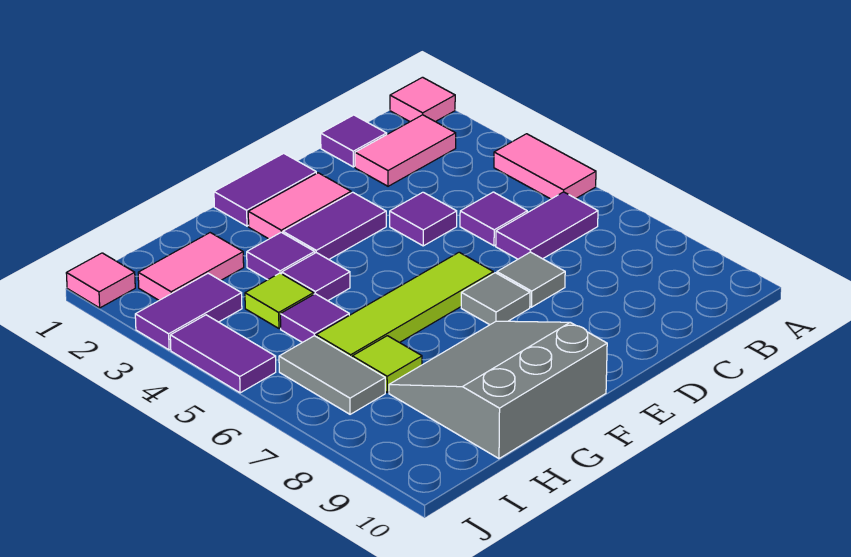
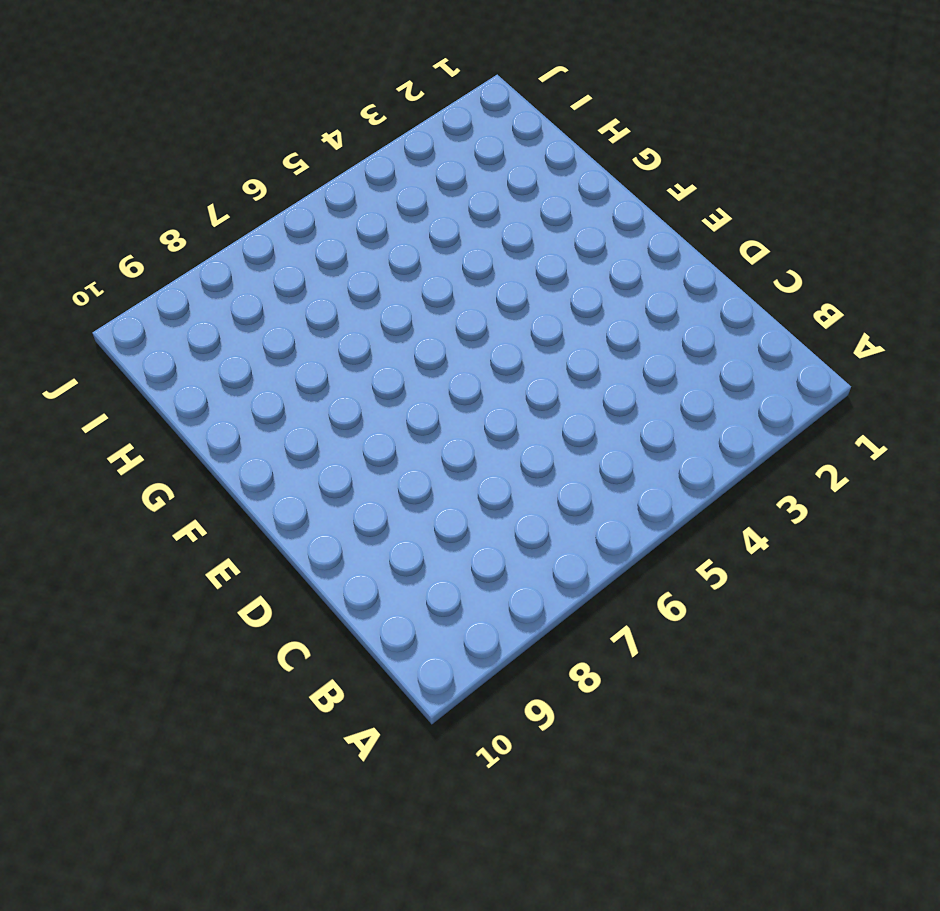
none -> pink 1x1 tile [390,77,455,122]
none -> pink 1x2 tile [494,134,596,199]
none -> pink 1x2 tile [355,115,456,186]

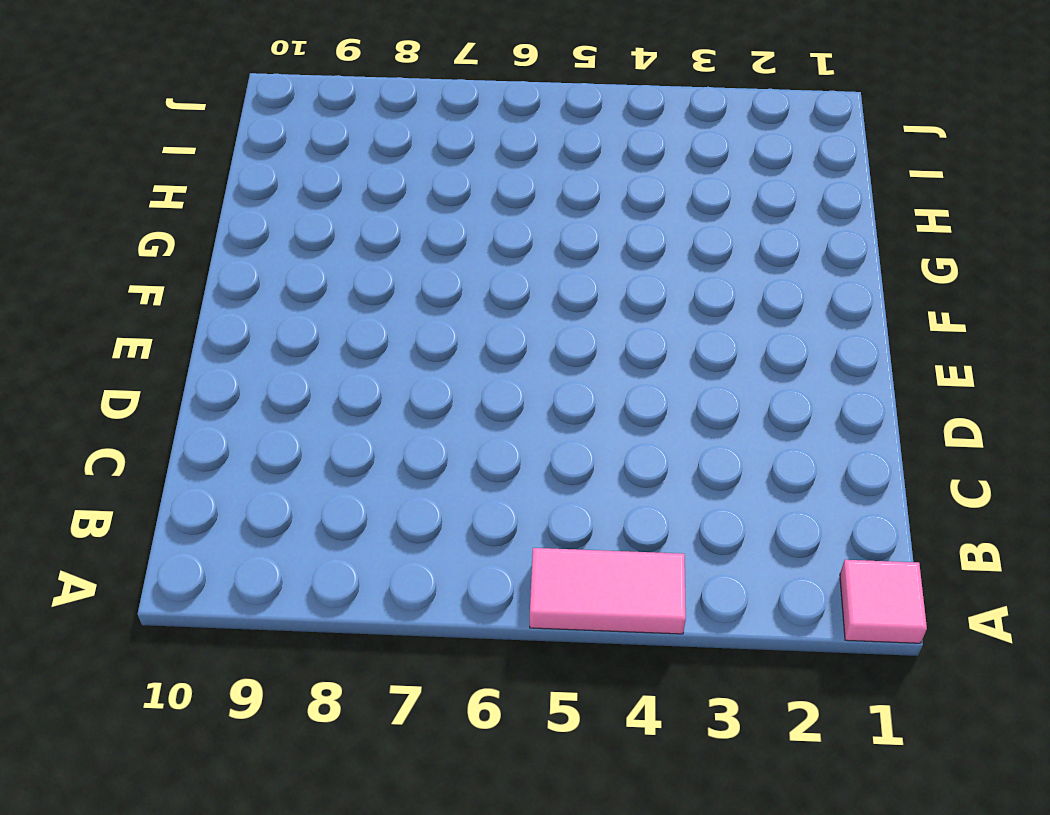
none -> pink 1x2 tile [355,115,456,186]
none -> purple 1x2 tile [496,192,598,259]
none -> purple 1x1 tile [321,115,387,167]

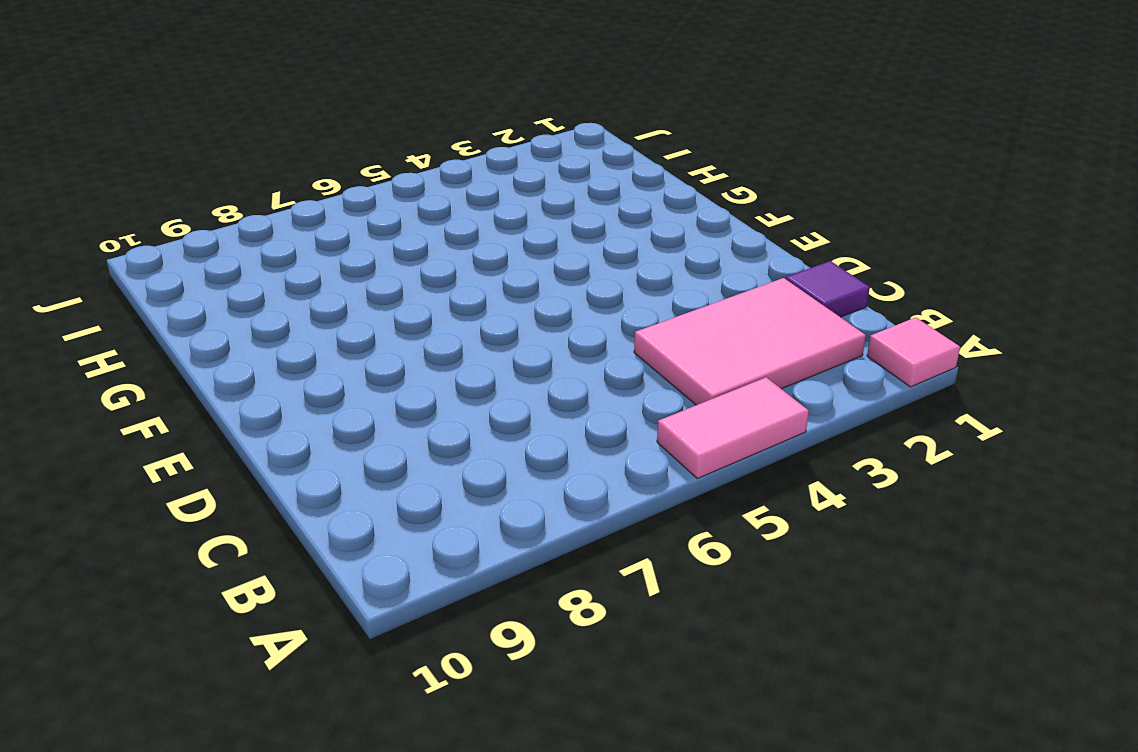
pink 2x3 tile [634,278,866,405] -> pink 1x2 tile [355,115,456,186]
none -> purple 1x2 tile [496,192,598,259]
none -> purple 1x1 tile [460,192,527,246]
none -> purple 1x1 tile [390,192,457,246]

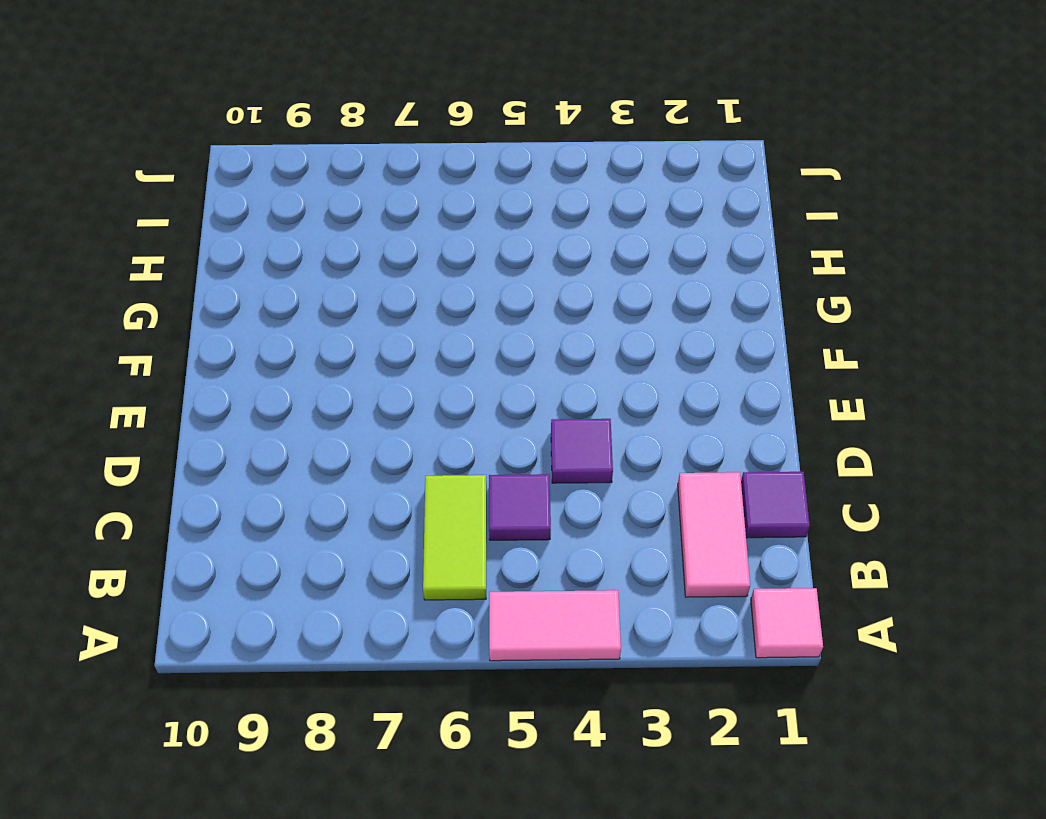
lime 1x2 tile [423,475,486,600] -> purple 1x2 tile [496,192,598,259]
none -> grey 1x1 tile [497,252,565,307]
none -> purple 1x2 tile [214,153,316,226]
none -> pink 1x2 tile [248,173,351,239]

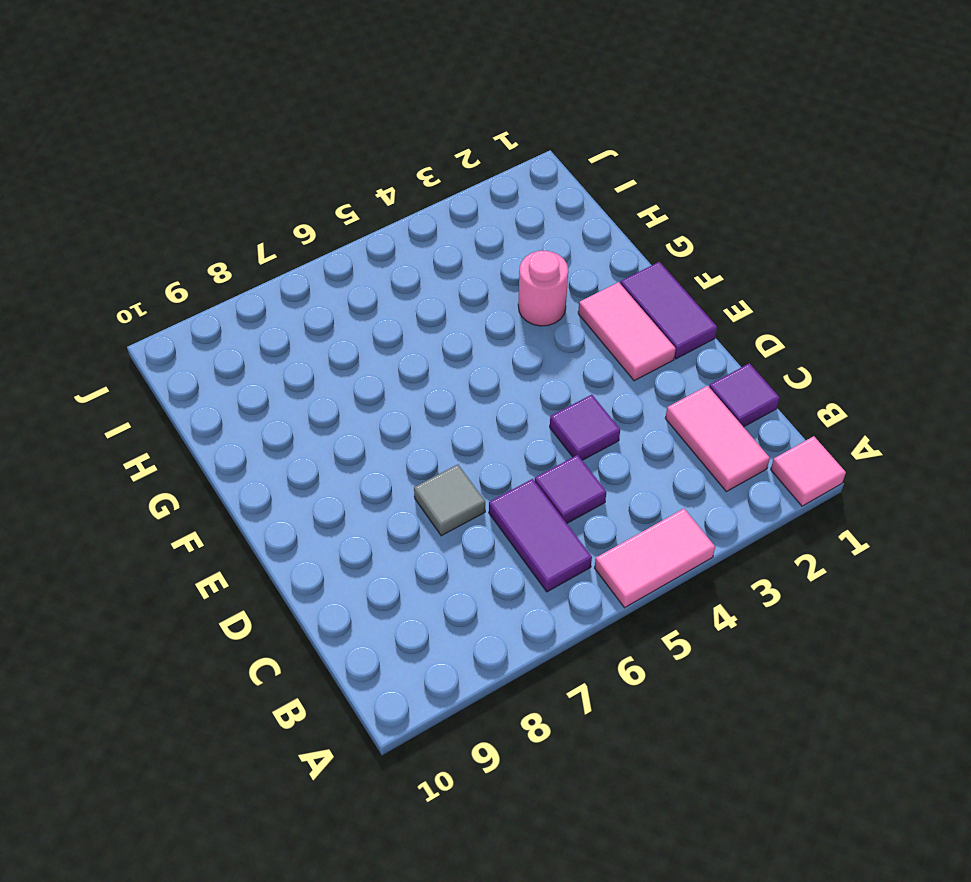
pink 1x1 round brick [518,251,568,326] -> purple 1x1 tile [247,232,315,280]
none -> purple 1x2 tile [283,192,386,259]
none -> lime 1x4 tile [316,252,493,358]
none -> grey 1x1 tile [461,273,530,325]

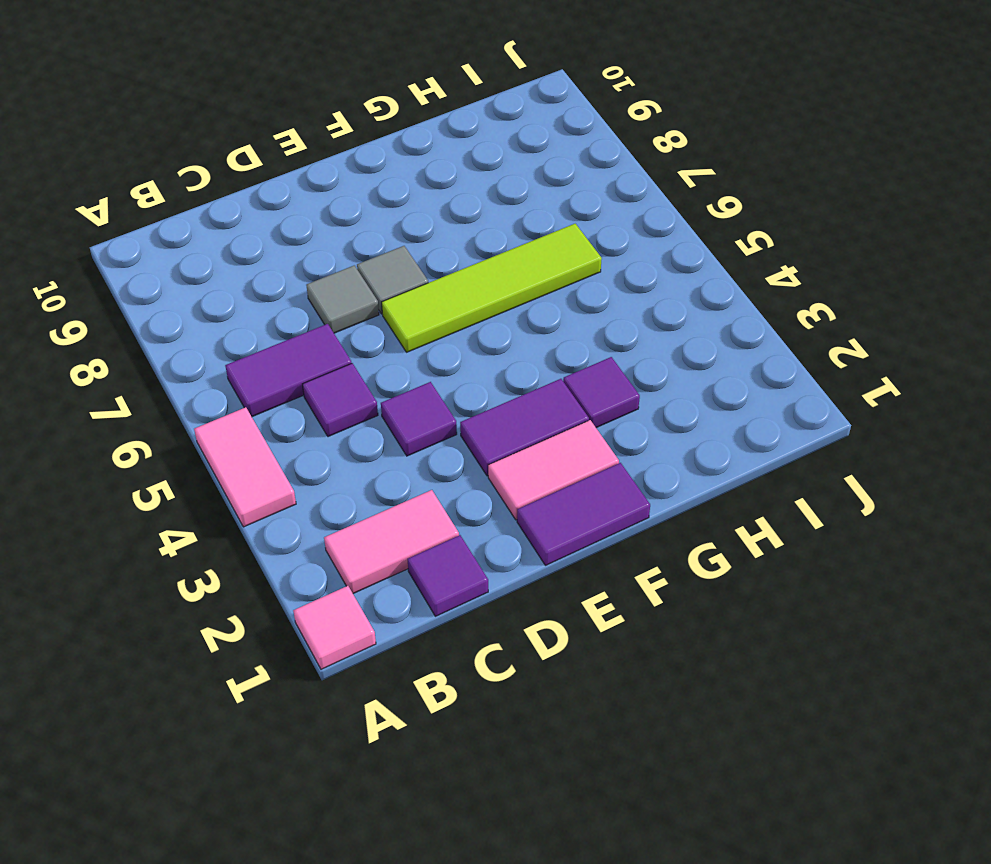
none -> grey 3x3 slope [389,321,607,459]
none -> purple 1x1 tile [282,253,350,301]
none -> pink 1x2 tile [138,233,244,300]

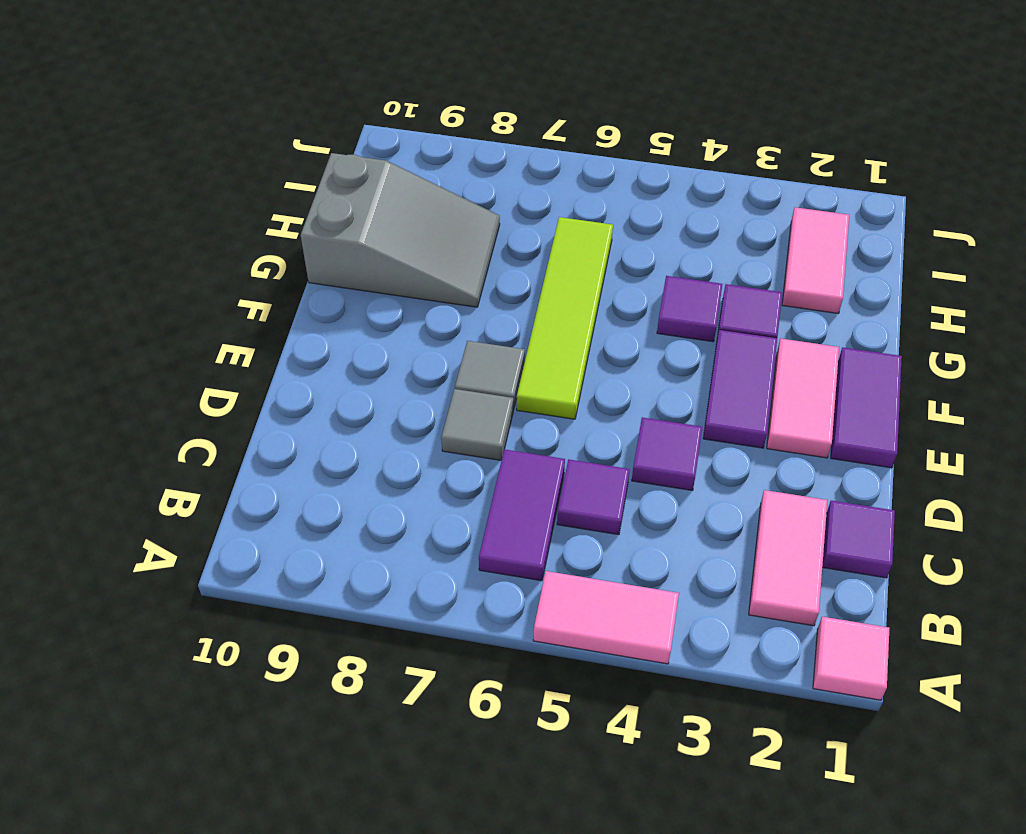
grey 2x3 slope [301,153,500,307] -> grey 3x3 slope [389,321,607,459]
none -> lime 1x1 tile [245,273,314,328]
none -> purple 1x1 tile [280,294,349,343]
none -> lime 1x1 tile [352,336,422,392]

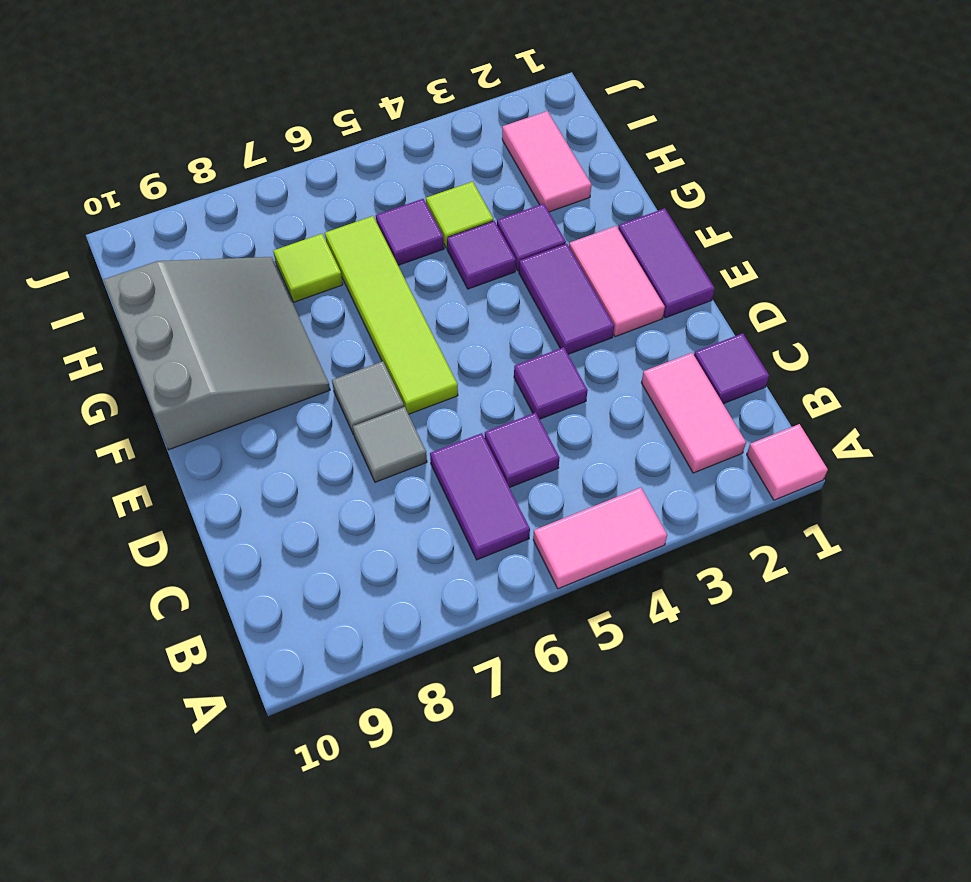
none -> purple 1x2 tile [135,273,242,350]
none -> grey 1x2 tile [279,336,385,414]
none -> pink 1x1 tile [66,253,135,308]

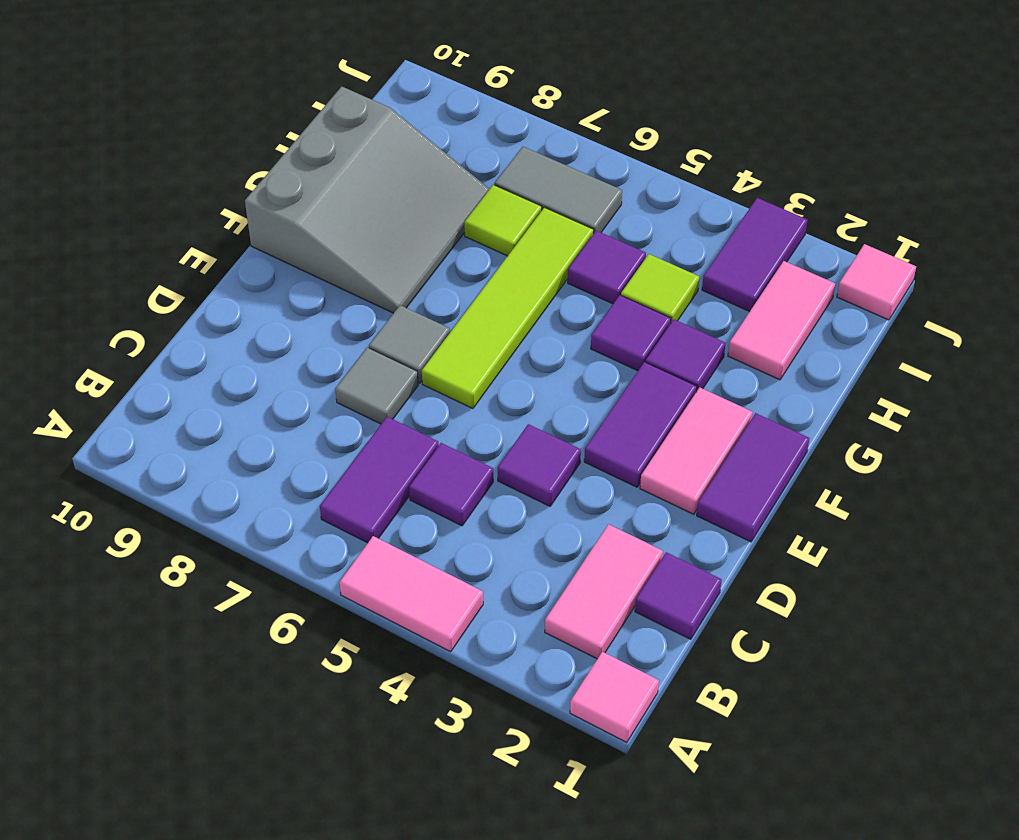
none -> purple 1x2 tile [170,315,276,393]

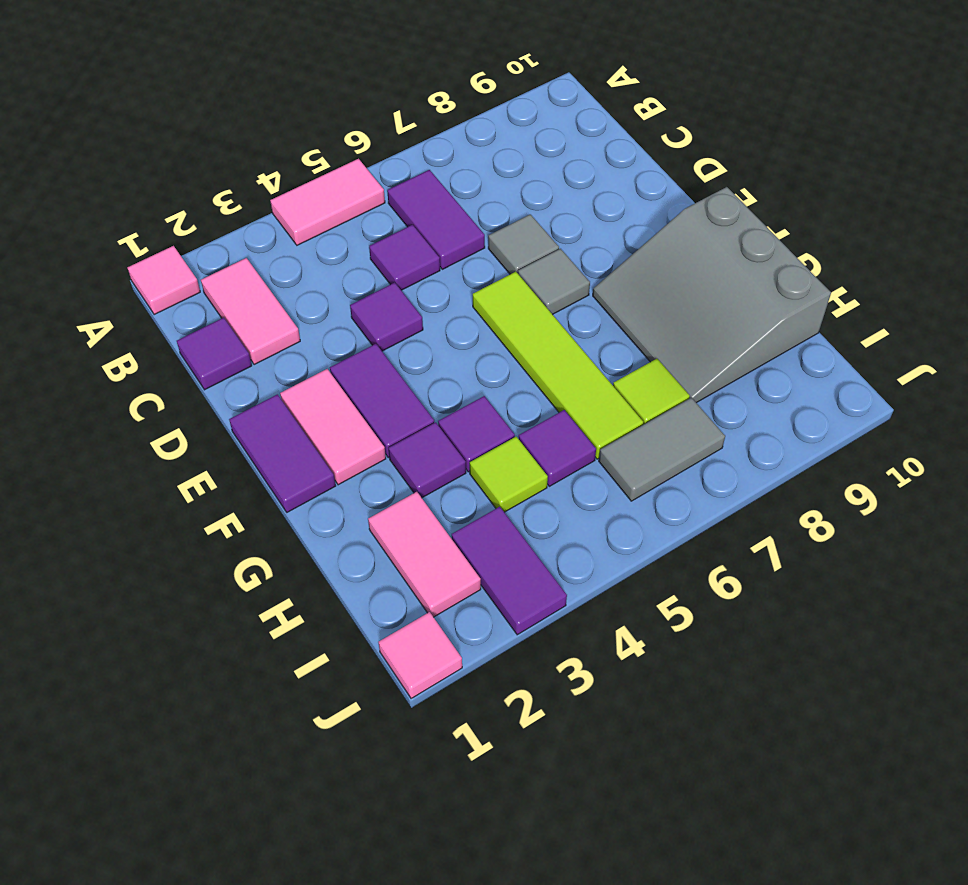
none -> purple 1x2 tile [170,315,276,393]

